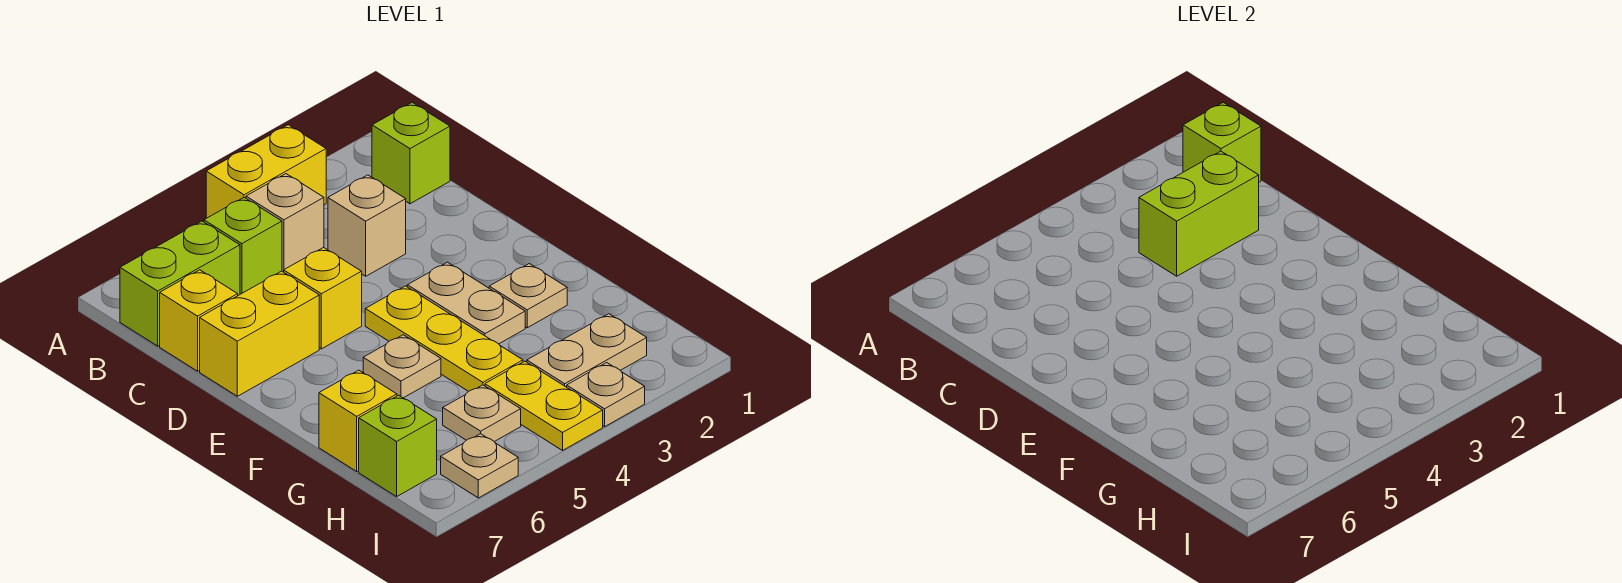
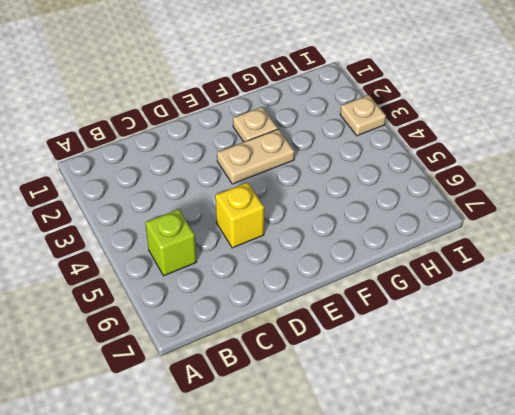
none -> yellow 1x2 brick [206,125,326,218]
none -> lime 1x1 brick [372,103,450,204]
none -> tan 1x1 brick [246,174,324,272]

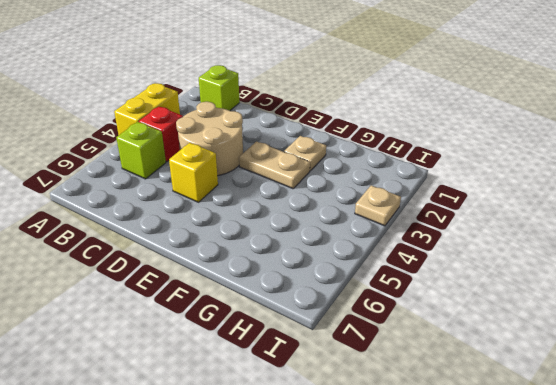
red 1x1 brick [139,107,183,162] -> tan 1x1 brick [246,174,324,272]
tan 2x2 round brick [176,102,243,176] -> tan 1x1 brick [328,175,406,276]
none -> lime 1x2 brick [120,221,240,346]
none -> yellow 1x1 brick [160,270,238,371]
none -> yellow 1x2 brick [200,271,319,396]

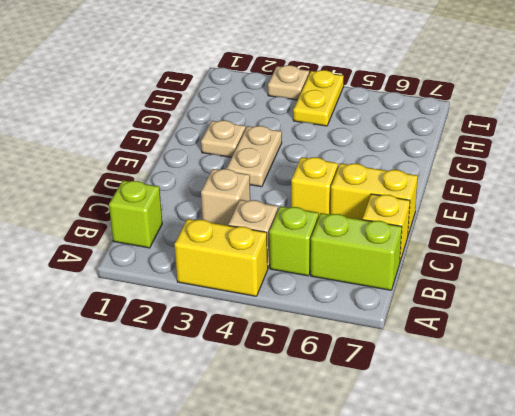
none -> yellow 1x3 plate [365,286,523,391]
none -> tan 1x1 plate [363,335,441,398]
none -> yellow 1x1 brick [319,370,397,471]

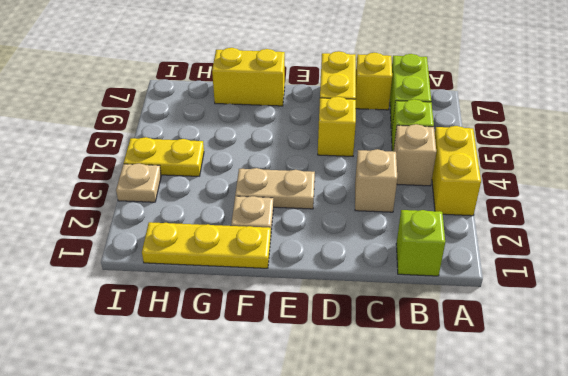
yellow 1x3 plate [142,222,271,268] -> yellow 1x3 plate moved to [365,286,523,391]
yellow 1x2 brick [212,48,285,106] -> yellow 1x1 brick [319,370,397,471]
none -> tan 1x1 plate [363,335,441,398]
none -> tan 1x2 plate [527,314,647,387]
none -> tan 1x1 plate [443,385,521,442]

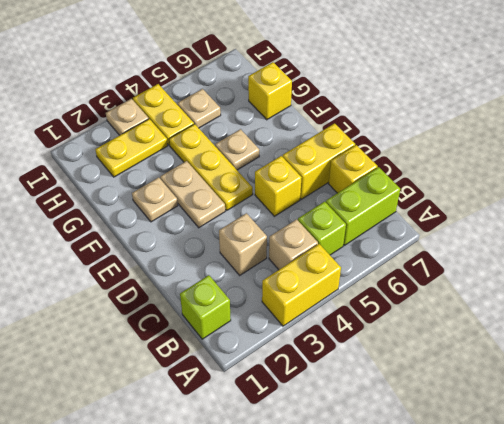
yellow 1x2 plate [95,119,168,177] -> tan 1x2 plate [527,314,647,387]
none -> lime 1x1 brick [359,395,437,497]
none -> tan 1x1 plate [441,434,518,498]
none -> lime 1x1 brick [1183,103,1261,182]

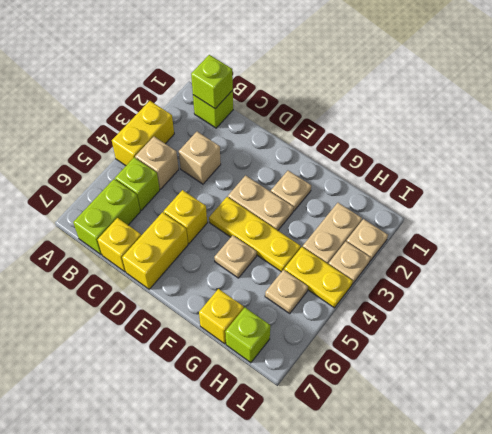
tan 1x1 plate [346,219,388,261] -> tan 1x1 plate moved to [441,434,518,498]
none -> lime 1x2 brick [1139,151,1259,276]

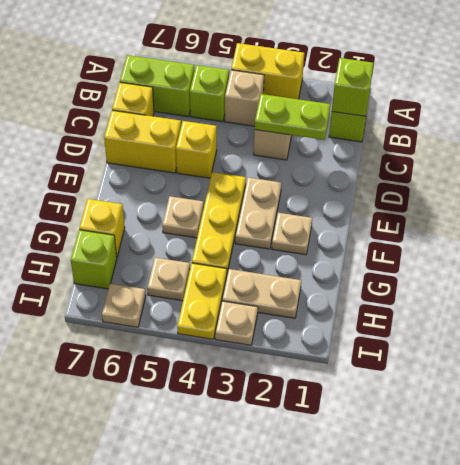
lime 1x2 plate [255,94,331,140] -> lime 1x2 brick [1139,151,1259,276]

